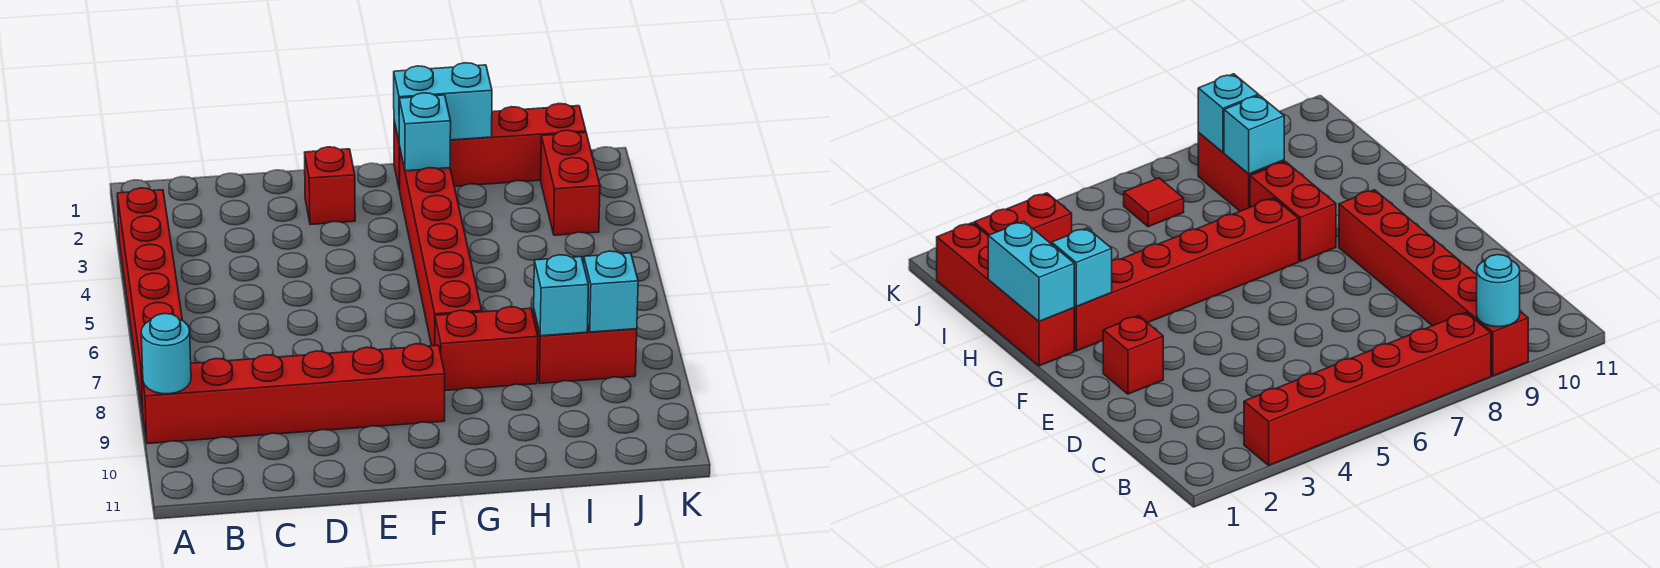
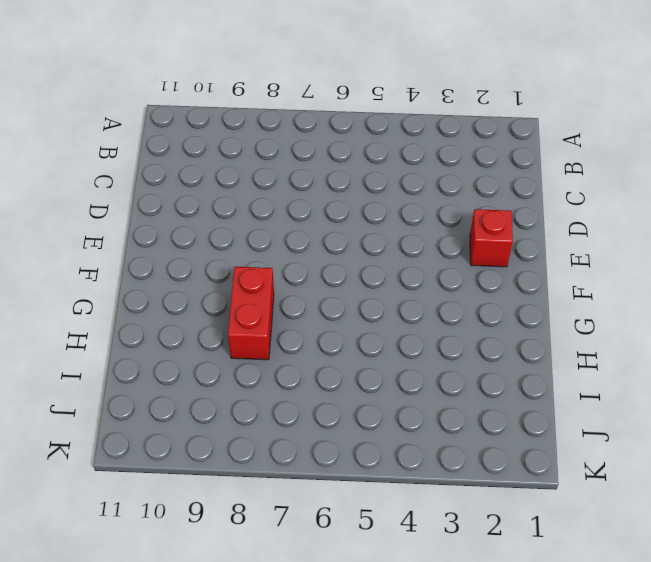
none -> red 1x6 brick [117,188,182,412]
none -> red 1x6 brick [141,344,445,444]
none -> red 1x4 brick [394,104,586,190]

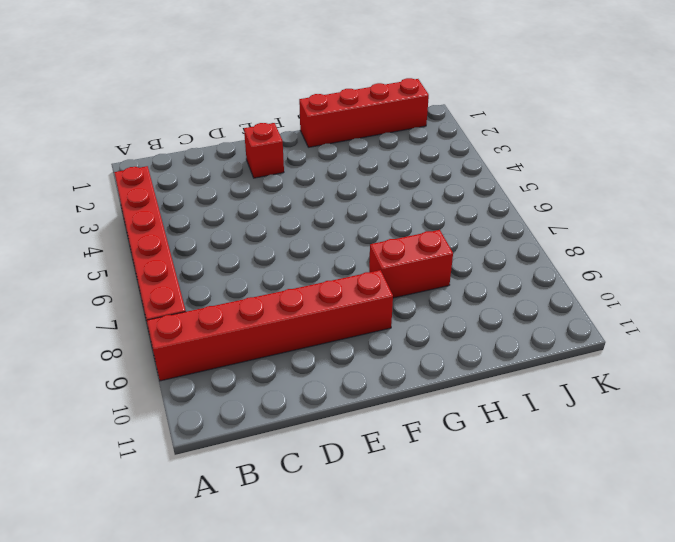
none -> red 1x6 brick [400,150,482,346]
none -> red 1x2 brick [534,311,637,383]
none -> red 1x2 brick [541,130,600,235]

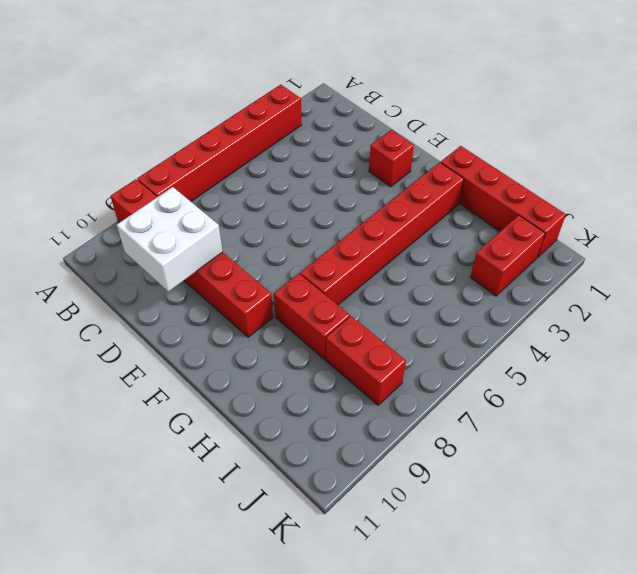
white 2x2 brick [117,187,223,292] -> none
none -> red 1x1 tile [1124,178,1184,227]
none -> cyan 1x1 round brick [141,314,191,394]
none -> cyan 1x2 brick [394,63,492,140]

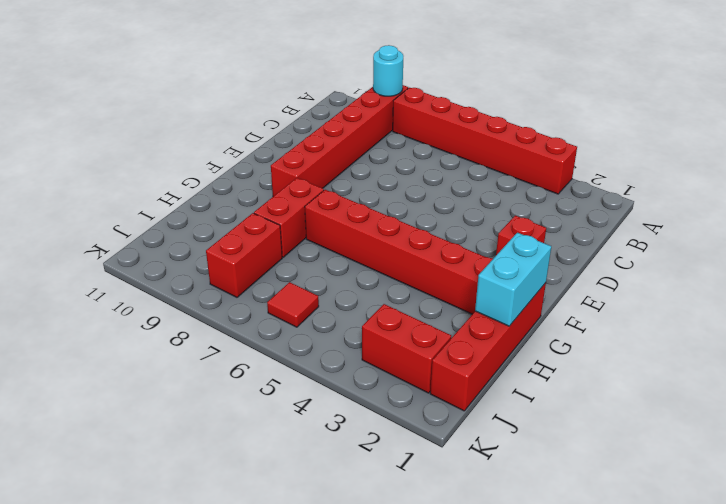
none -> cyan 1x1 brick [399,93,451,171]
none -> cyan 1x1 brick [534,255,588,336]
none -> cyan 1x1 brick [584,251,638,332]

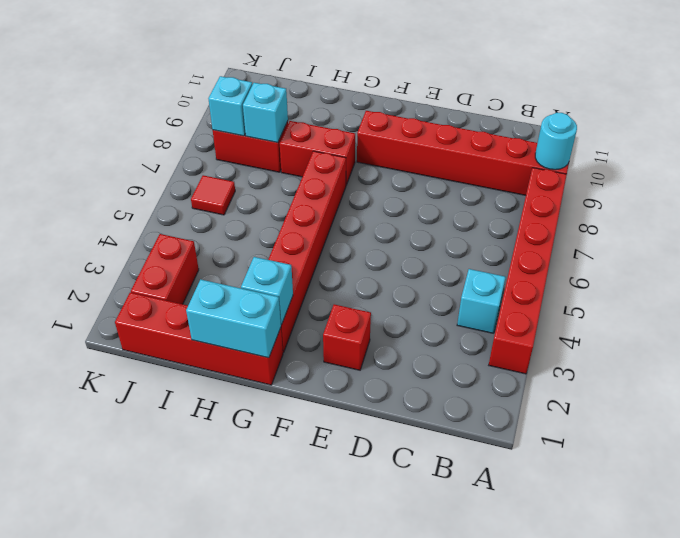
cyan 1x1 brick [457,269,506,333] -> none

